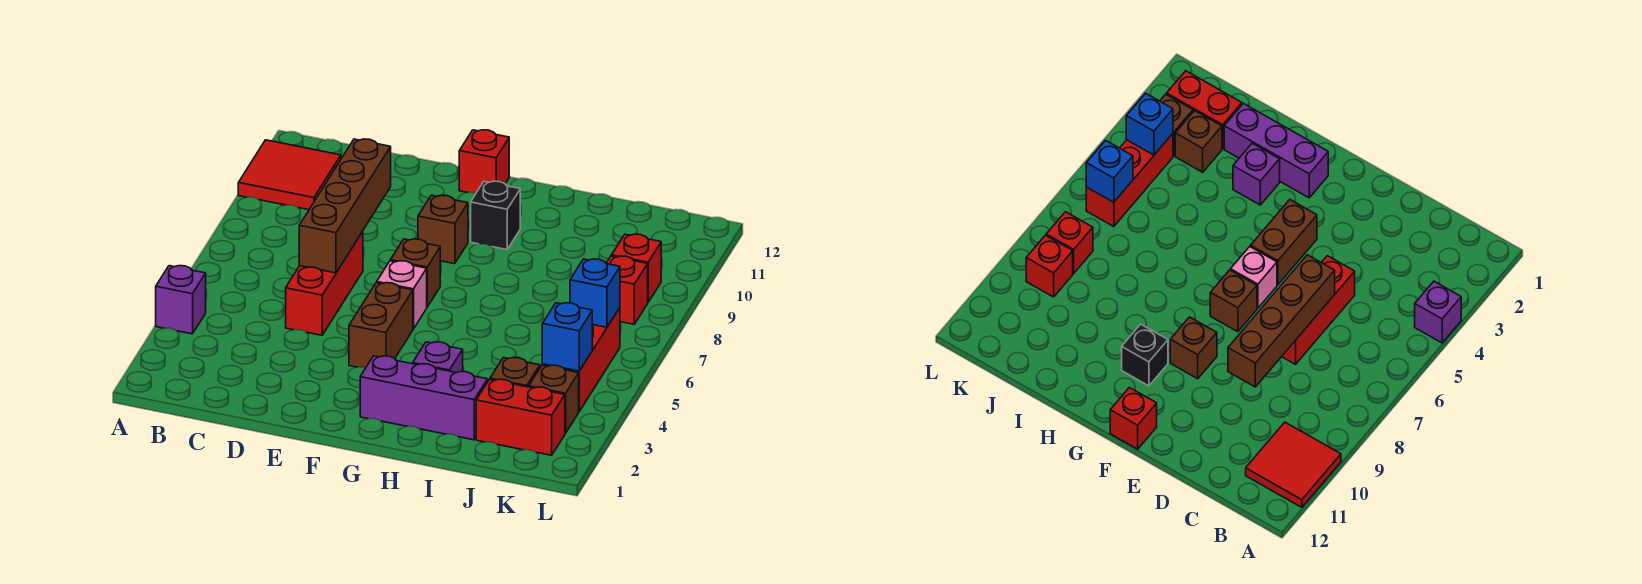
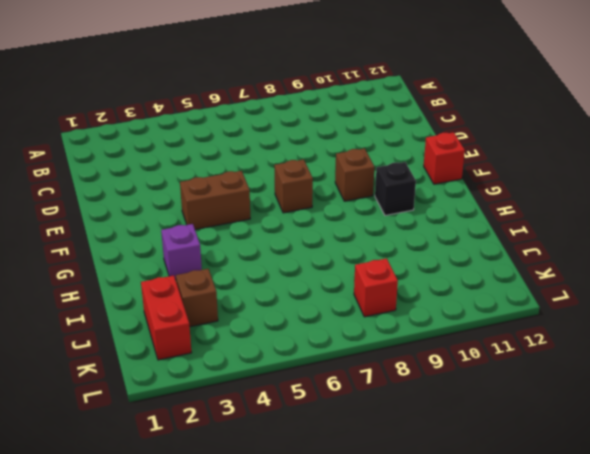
none -> purple 1x1 brick [156,266,206,334]
none -> red 2x2 tile [238,140,341,210]
none -> red 1x3 brick [286,231,363,335]

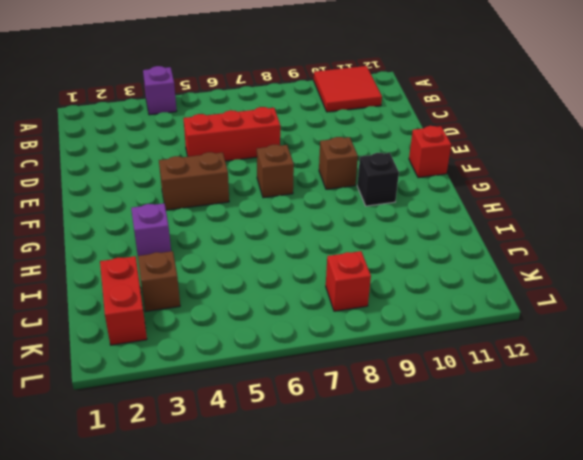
none -> pink 1x1 brick [377,261,427,329]
none -> purple 1x3 brick [360,356,488,440]
none -> brown 1x1 brick [529,365,579,434]

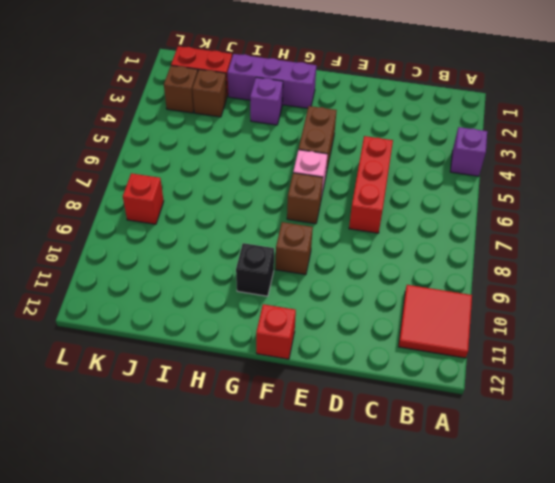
none -> red 1x3 brick [542,308,620,411]
none -> red 1x1 brick [611,234,661,302]
none -> brown 1x4 brick [299,139,391,273]

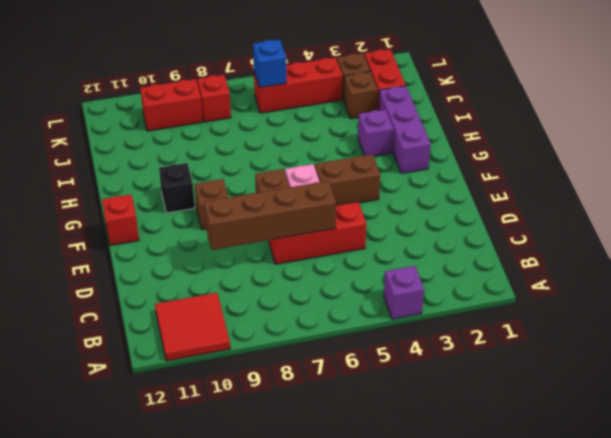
red 1x2 brick [140,79,203,131] -> red 1x1 brick [611,234,661,302]
none -> blue 1x1 brick [542,303,592,371]

